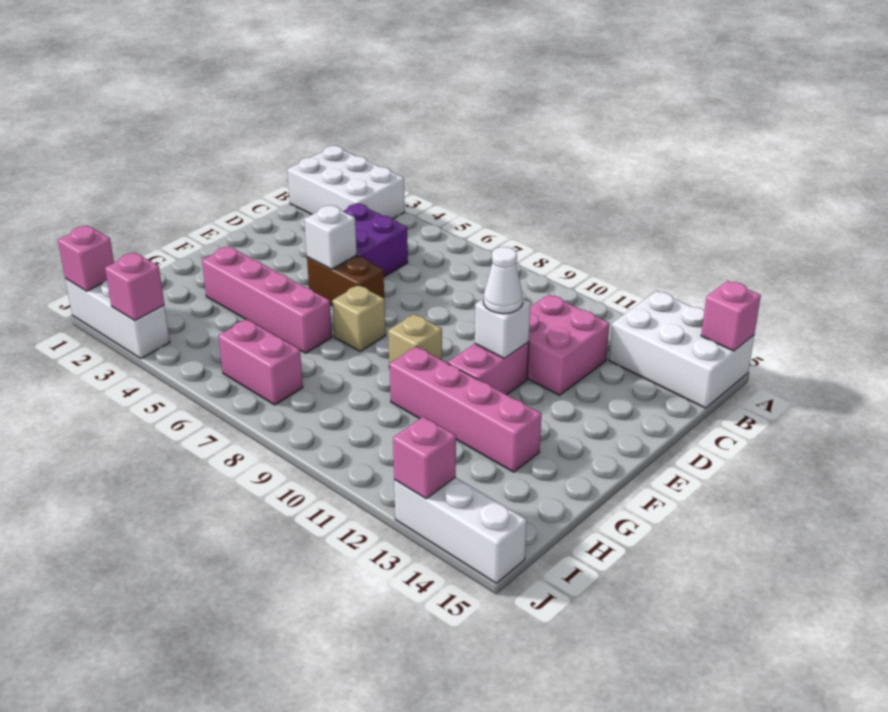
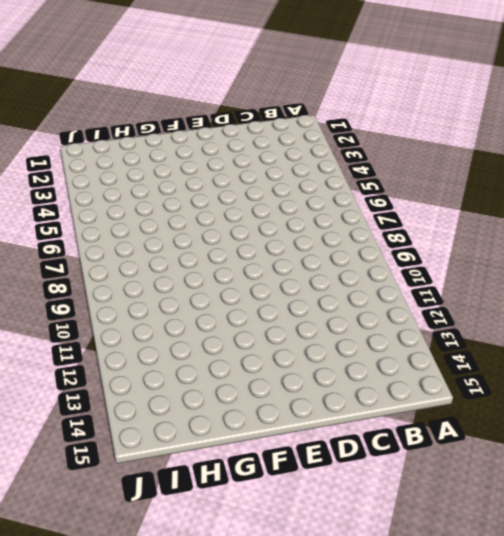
none -> white 2x3 brick [287,146,405,219]
none -> white 2x3 brick [609,291,754,408]
none -> purple 2x2 brick [343,204,408,277]

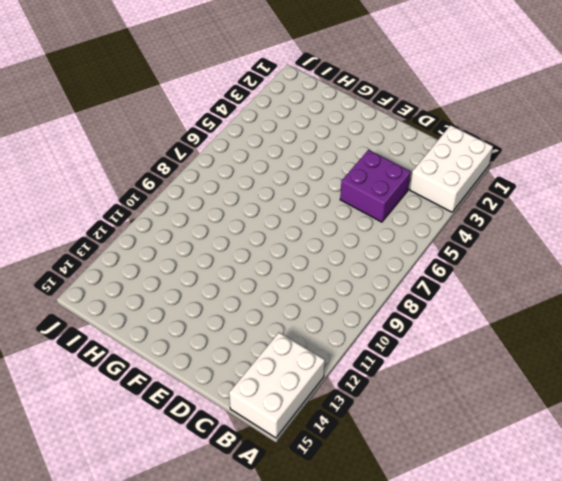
none -> pink 2x2 brick [527,295,610,395]
none -> brown 1x2 brick [307,255,384,306]
none -> pink 1x2 brick [448,342,529,395]

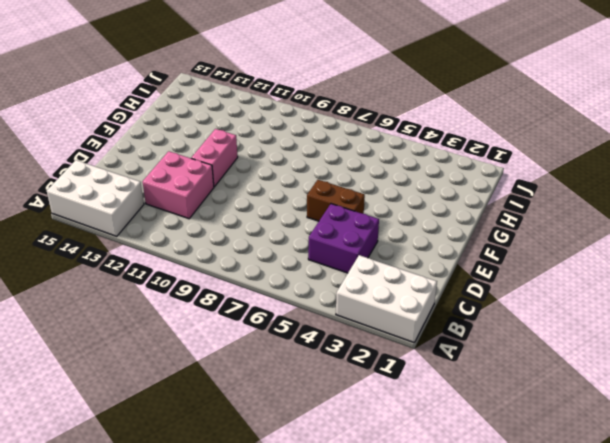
none -> tan 1x1 brick [332,285,386,351]
none -> tan 1x1 brick [388,314,442,368]
none -> pink 1x4 brick [202,246,332,353]

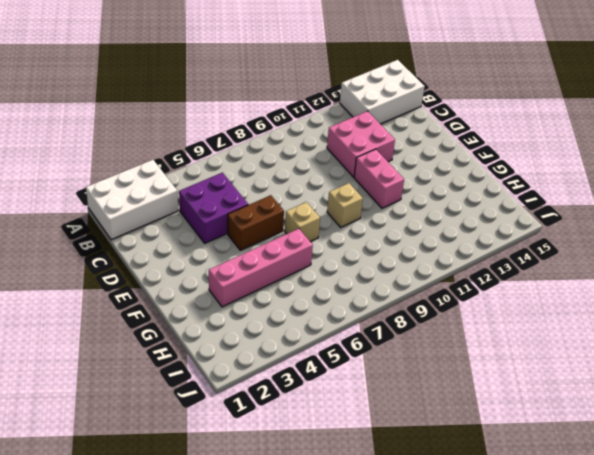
none -> pink 1x4 brick [390,347,541,472]
none -> pink 1x2 brick [218,319,303,405]
none -> white 1x3 brick [65,279,170,359]

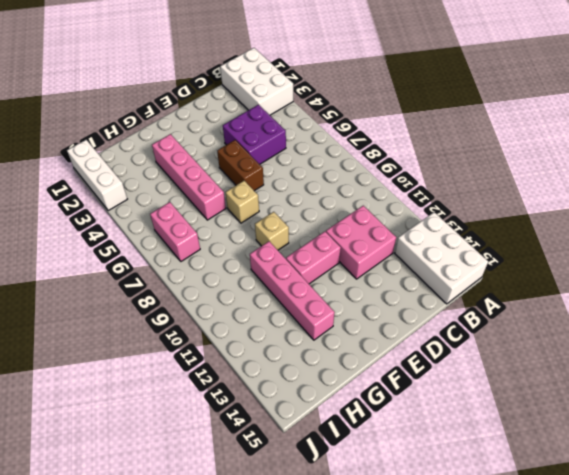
none -> white 1x3 brick [394,477,527,583]
none -> pink 1x1 brick [701,281,761,351]
none -> white 1x1 brick [304,206,357,269]

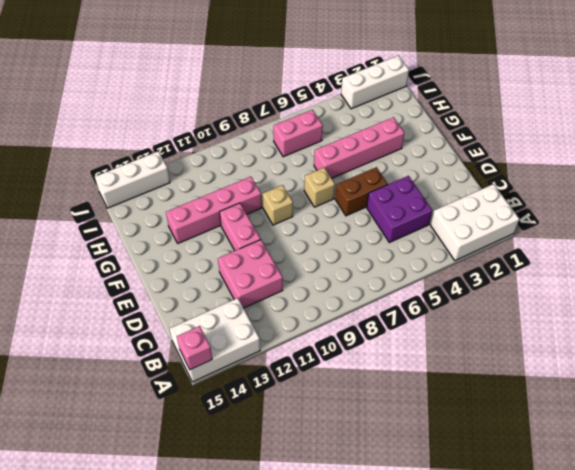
none -> white 1x1 brick [304,206,357,269]
none -> white 1x1 brick [475,298,531,359]
none -> pink 1x1 brick [58,226,114,291]

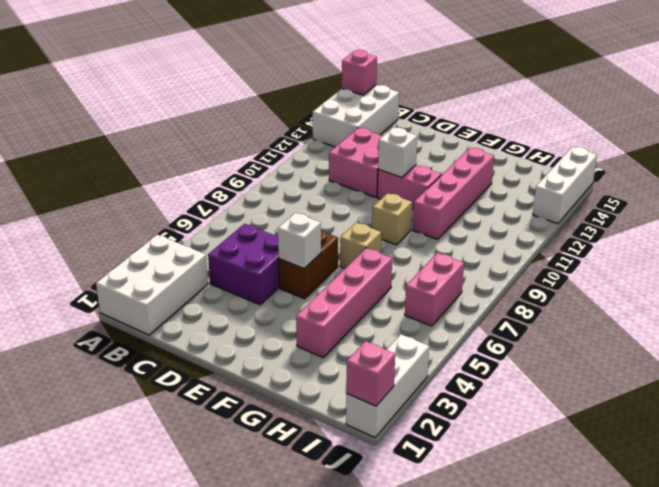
none -> pink 1x1 brick [105,253,164,321]
none -> pink 1x1 brick [393,417,456,499]
none -> white 1x1 cone [483,247,523,314]

